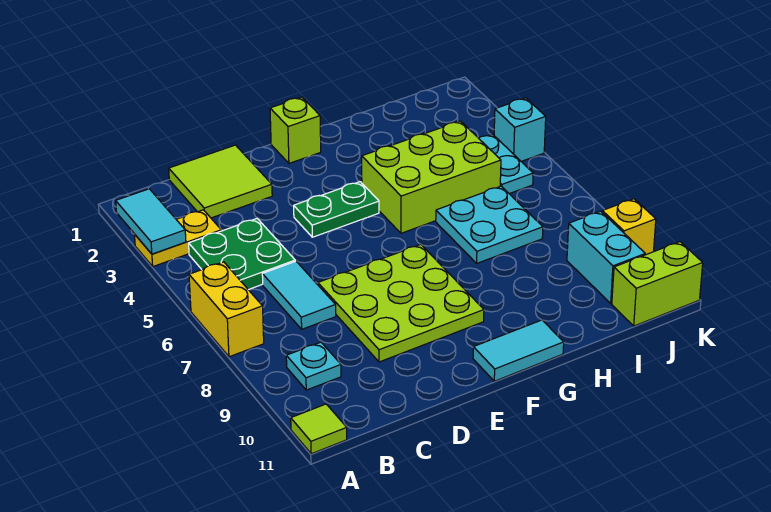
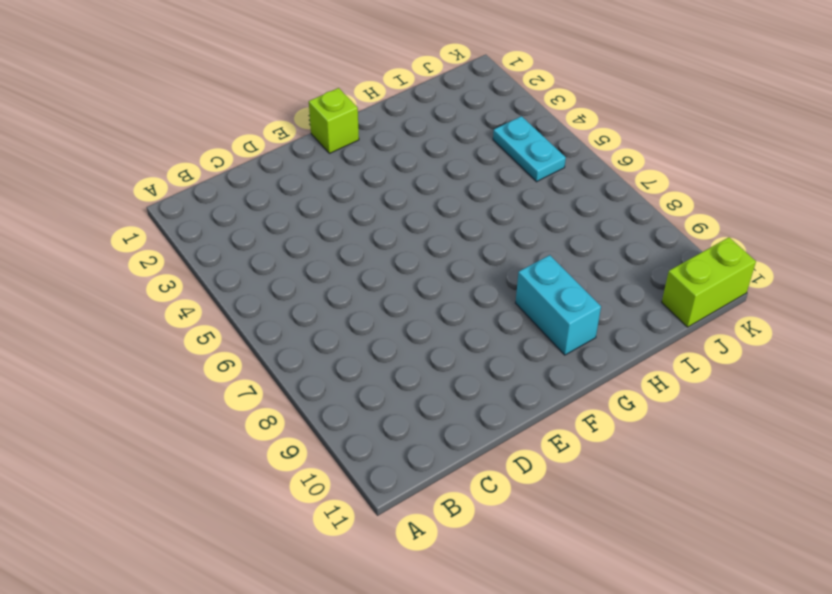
cyan 1x2 brick [516,255,601,355] -> cyan 1x2 brick moved to [567,211,645,303]
none -> yellow 1x2 plate [135,210,221,266]
none -> yellow 1x2 brick [189,262,264,357]
none -> lime 1x1 tile [291,404,347,454]

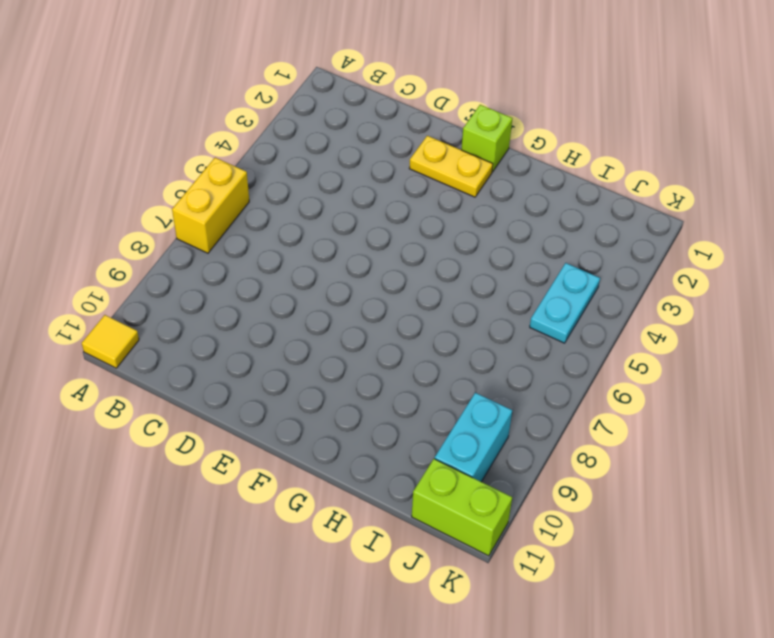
yellow 1x1 tile [82,315,139,368] -> lime 1x1 tile [291,404,347,454]
yellow 1x2 plate [409,136,493,197] -> yellow 1x2 plate moved to [135,210,221,266]
none -> green 2x2 plate [189,219,295,290]
none -> cyan 1x1 plate [286,342,341,390]
none -> lime 2x2 tile [169,145,272,218]

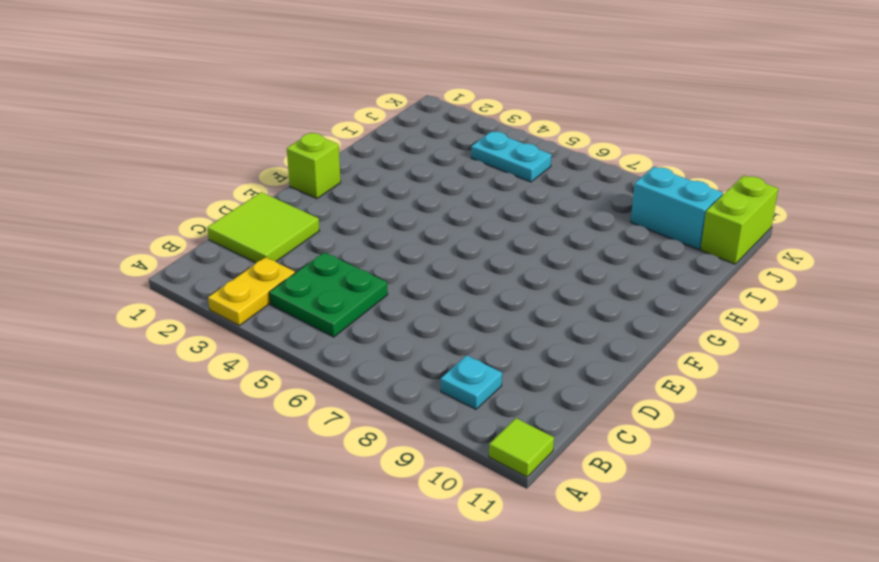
none -> yellow 1x2 brick [189,262,264,357]
none -> cyan 1x2 tile [262,261,336,329]
none -> lime 3x3 plate [318,245,484,362]

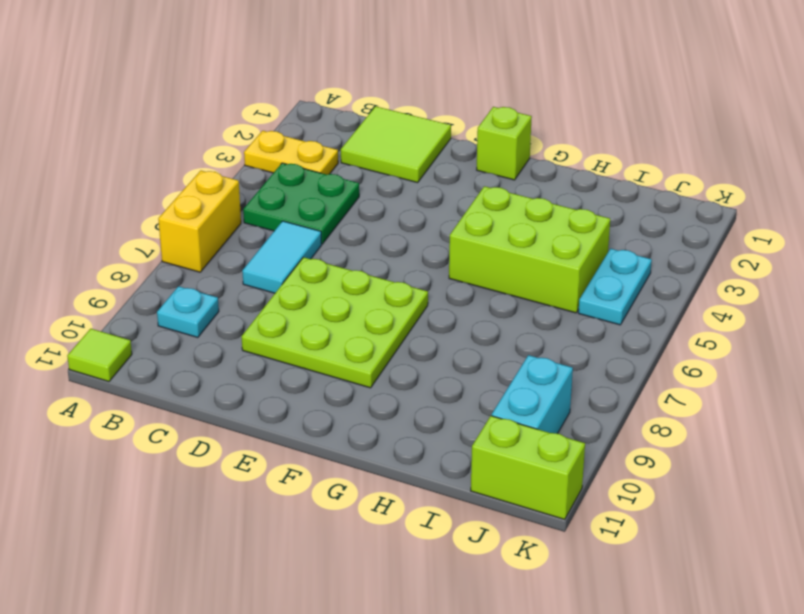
none -> green 1x2 plate [294,182,379,237]
none -> cyan 1x2 tile [473,320,564,381]
none -> cyan 2x2 plate [436,186,543,263]

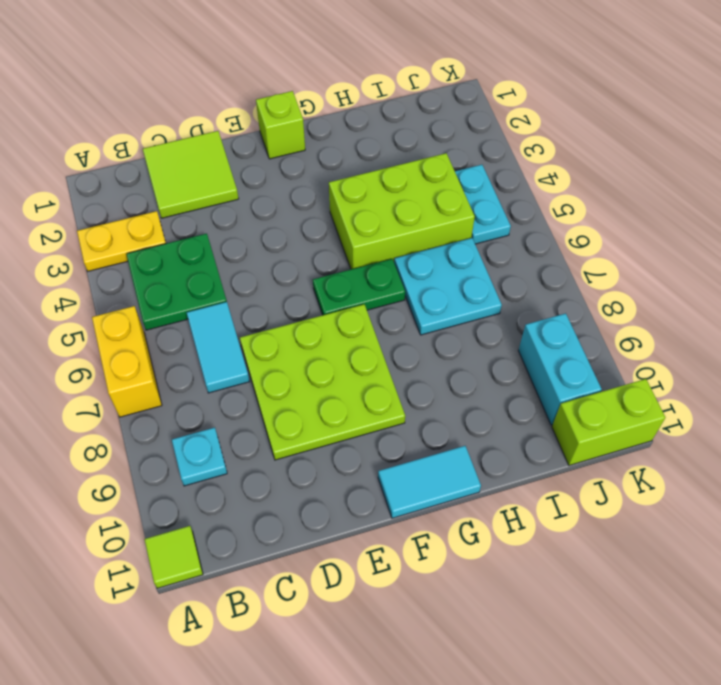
green 1x2 plate [313,259,405,315] -> green 1x2 plate moved to [294,182,379,237]
none -> cyan 1x1 brick [494,98,546,162]
none -> yellow 1x1 brick [602,199,656,255]
none -> cyan 1x2 tile [116,189,186,254]

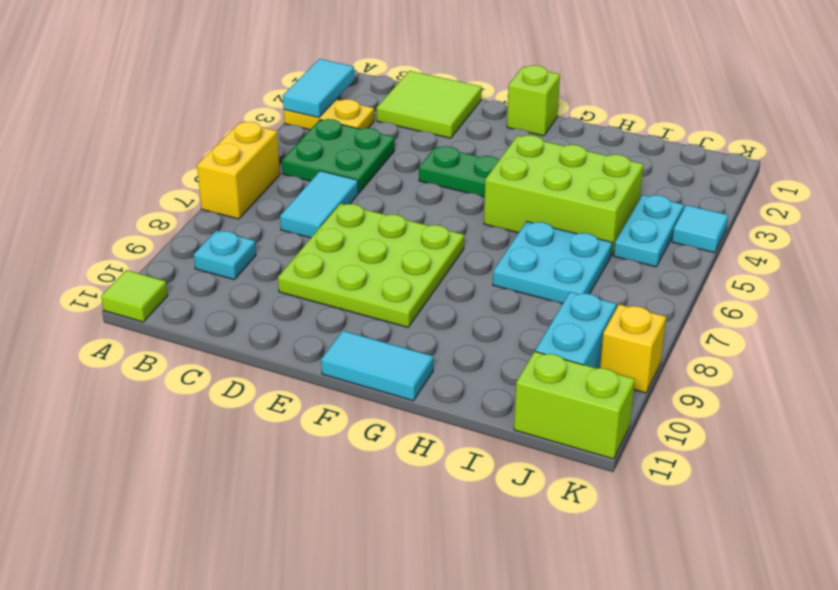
cyan 1x1 tile [672,205,728,253] -> cyan 1x1 brick [494,98,546,162]

